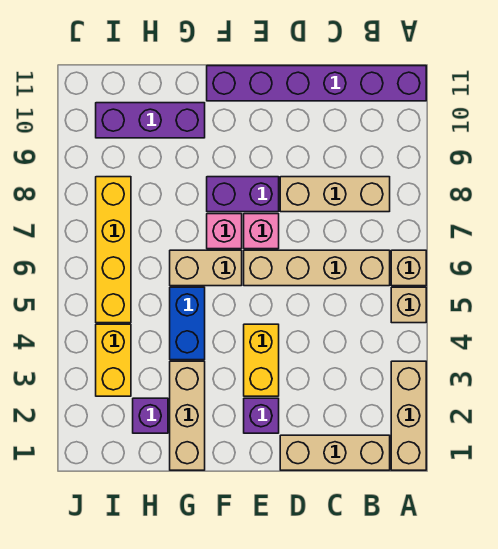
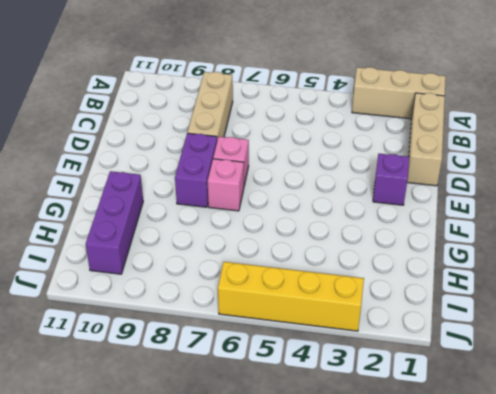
yellow 1x4 brick [218,262,364,331] -> yellow 1x4 brick moved to [96,177,131,323]
none -> tan 1x1 brick [391,287,426,323]
none -> tan 1x1 brick [391,250,426,286]
none -> purple 1x6 brick [207,66,426,101]

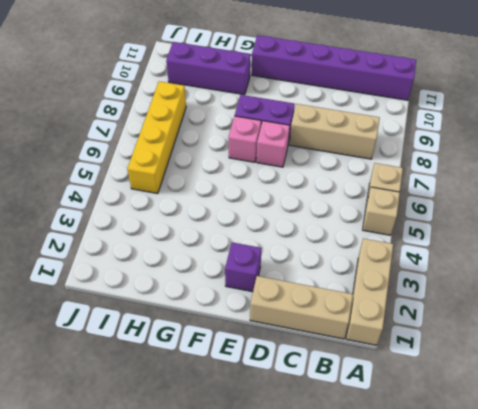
none -> tan 1x4 brick [244,250,390,286]
none -> yellow 1x2 brick [244,324,279,396]
none -> tan 1x2 brick [170,250,242,286]

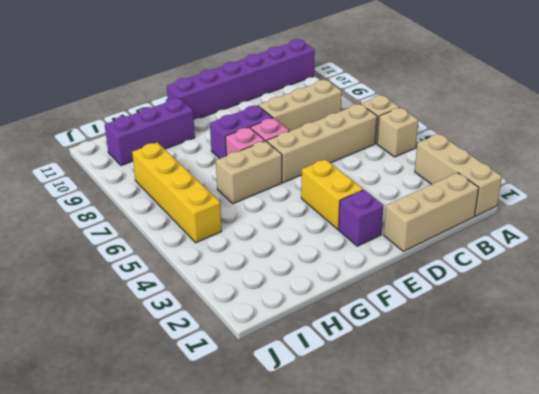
none -> tan 1x3 brick [170,361,205,470]
none -> blue 1x2 brick [170,287,205,360]
none -> purple 1x1 brick [133,398,168,433]

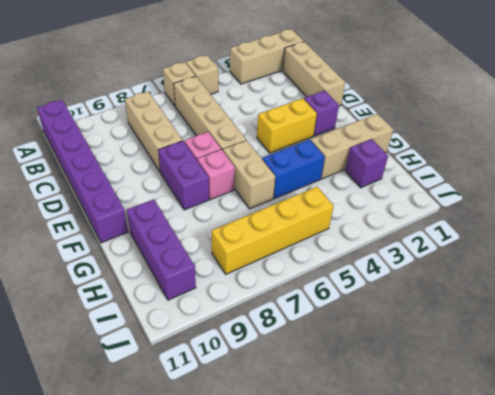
none -> yellow 1x2 brick [96,324,131,396]

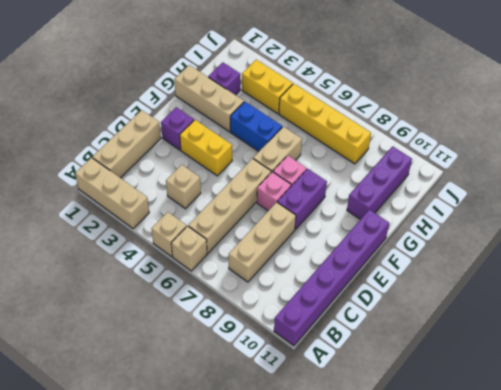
tan 1x1 brick [166,165,201,209] -> none

